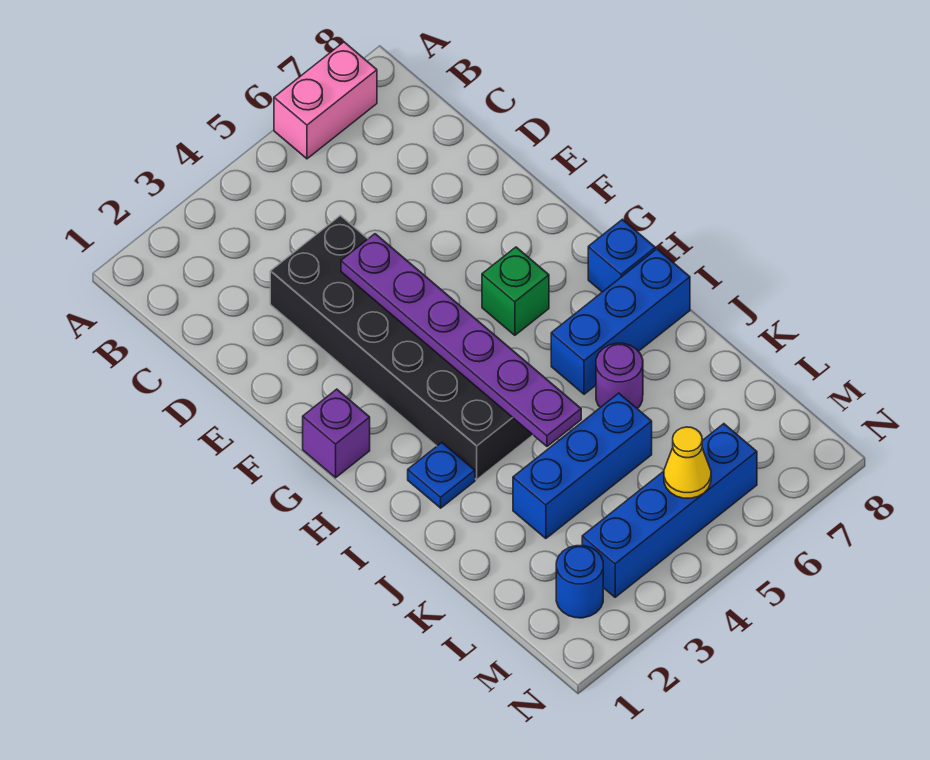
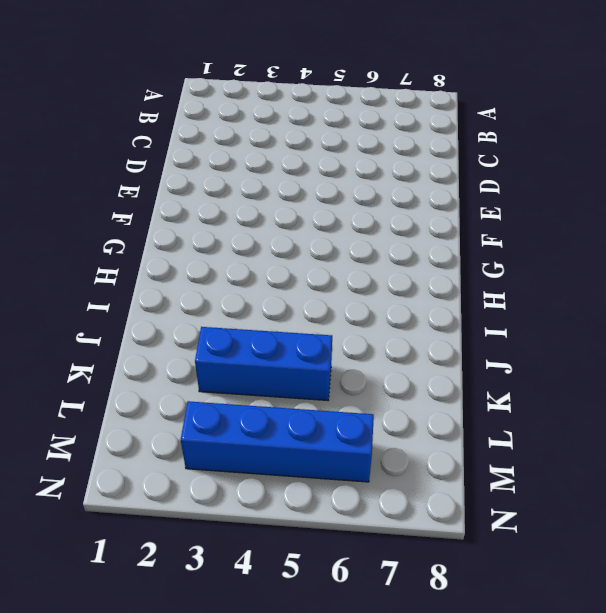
none -> pink 1x2 brick [274,42,377,159]
none -> black 2x6 brick [270,216,533,480]
none -> purple 1x1 brick [303,389,370,478]

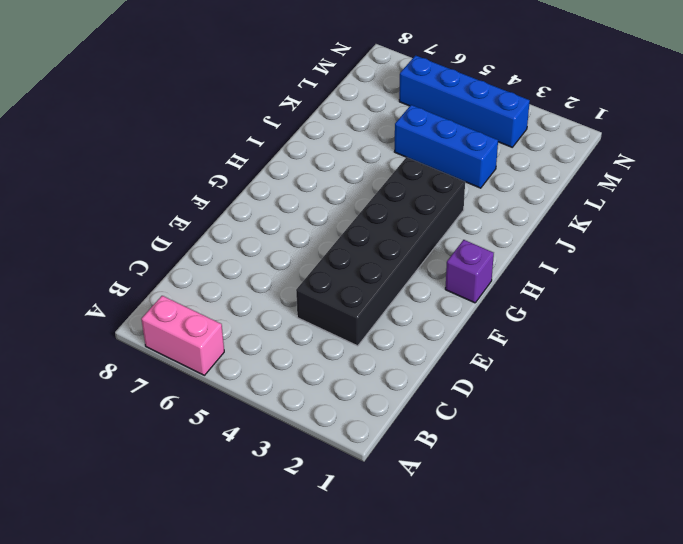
none -> green 1x1 brick [482,247,549,335]
none -> blue 1x1 brick [588,219,655,292]
none -> blue 1x1 plate [408,443,475,508]

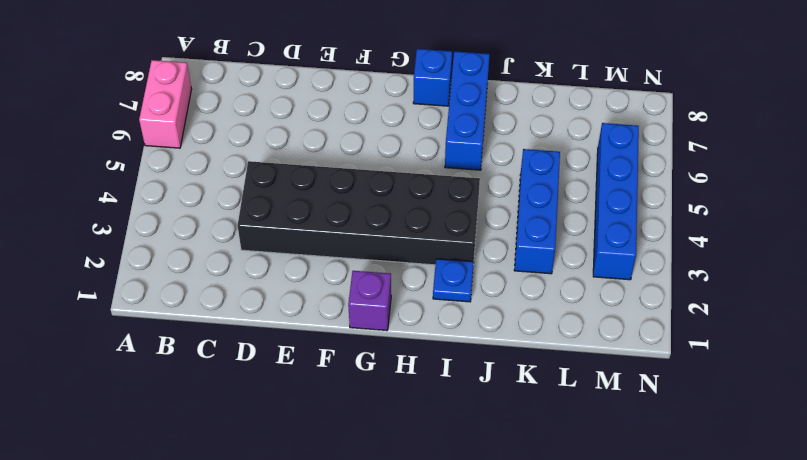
none -> green 1x1 brick [482,247,549,335]
none -> purple 1x1 round brick [596,343,643,409]
none -> blue 1x1 round brick [556,546,603,618]

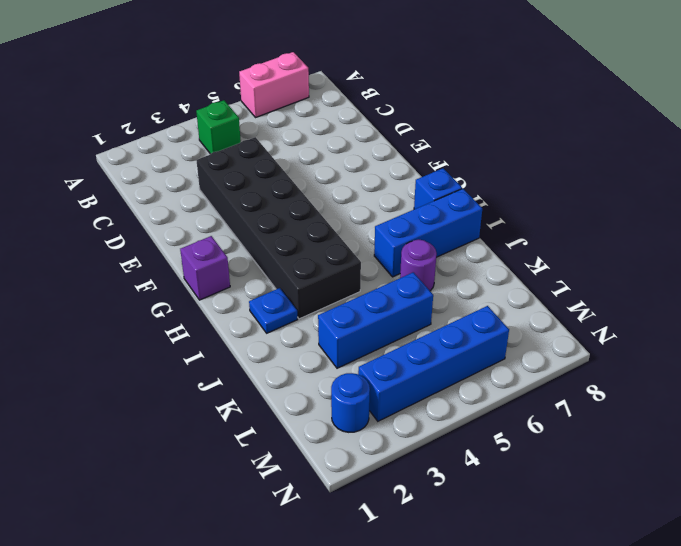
green 1x1 brick [196,100,241,154] -> green 1x1 brick moved to [482,247,549,335]
none -> purple 1x6 plate [341,234,581,446]
none -> yellow 1x1 cone [664,427,711,498]

